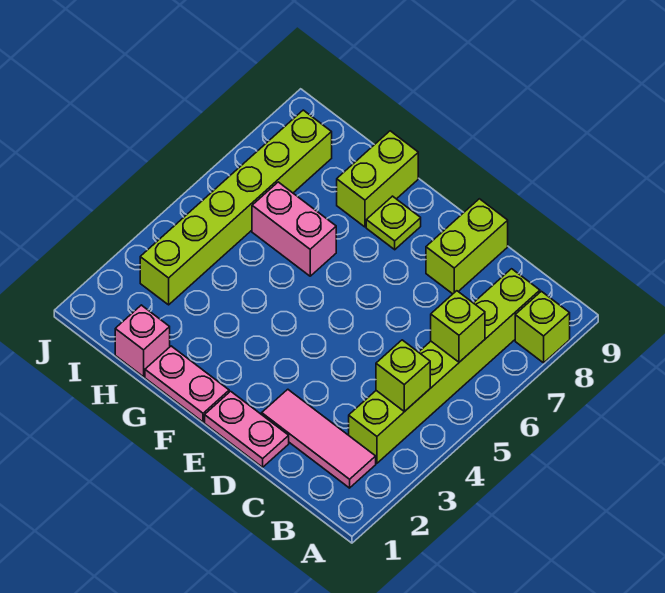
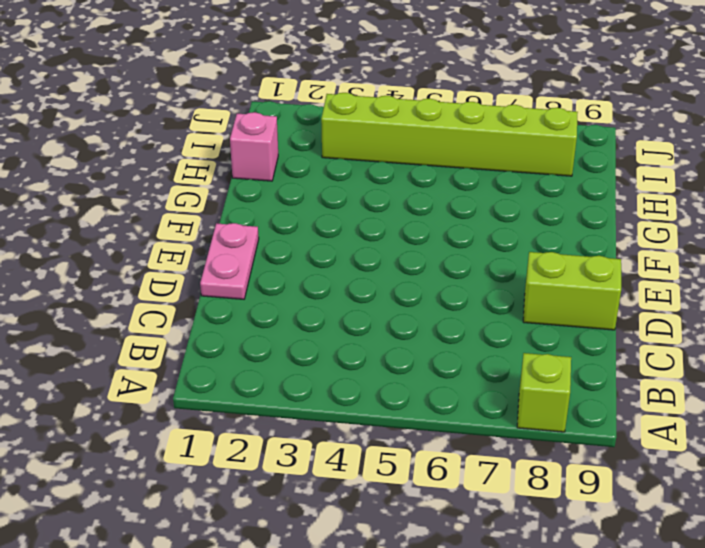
none -> pink 1x3 tile [262,389,376,488]
none -> lime 1x6 brick [349,269,540,463]
none -> pink 1x2 plate [145,346,229,422]

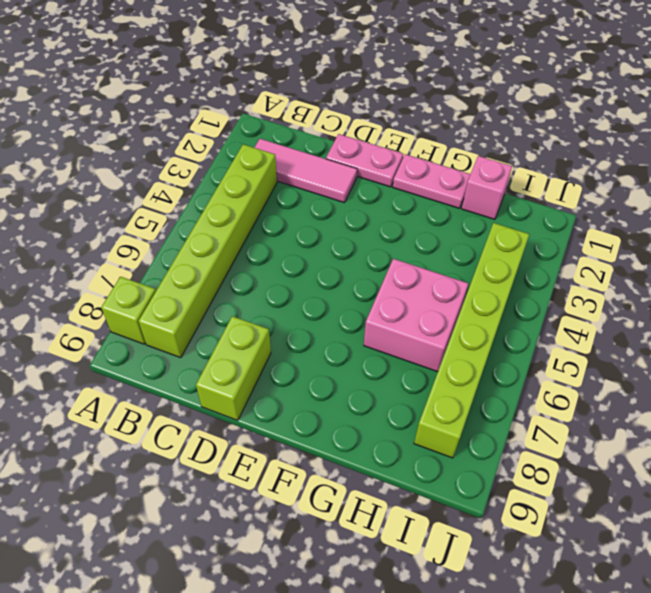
pink 2x2 brick [364,259,468,372] -> pink 1x2 brick [252,182,336,276]
none -> lime 1x1 plate [366,196,421,250]
none -> lime 1x2 brick [337,131,418,227]
none -> lime 1x1 brick [376,340,430,412]

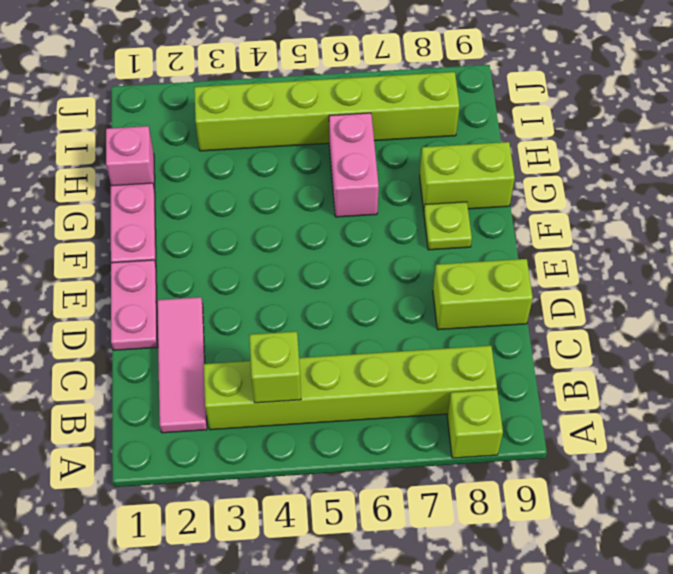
none -> lime 1x1 brick [431,291,485,362]

